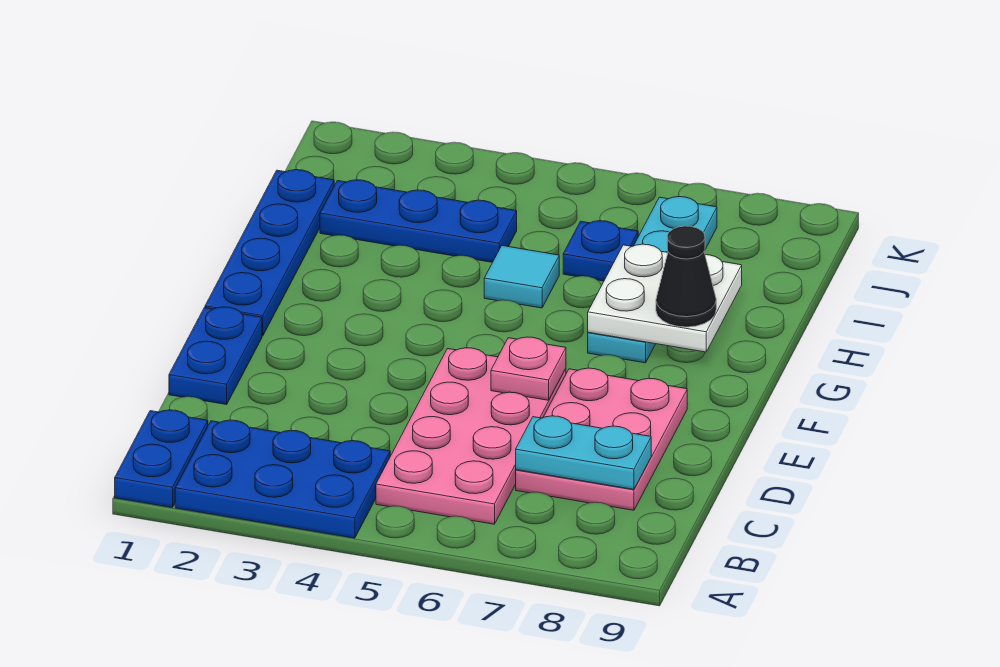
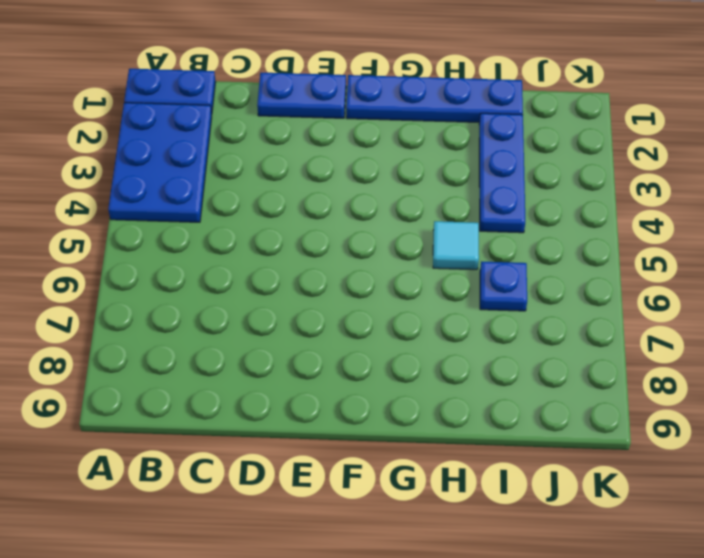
none -> pink 2x4 plate [376,348,566,524]
none -> pink 2x3 plate [516,368,687,510]
none -> cyan 1x4 plate [588,197,717,363]

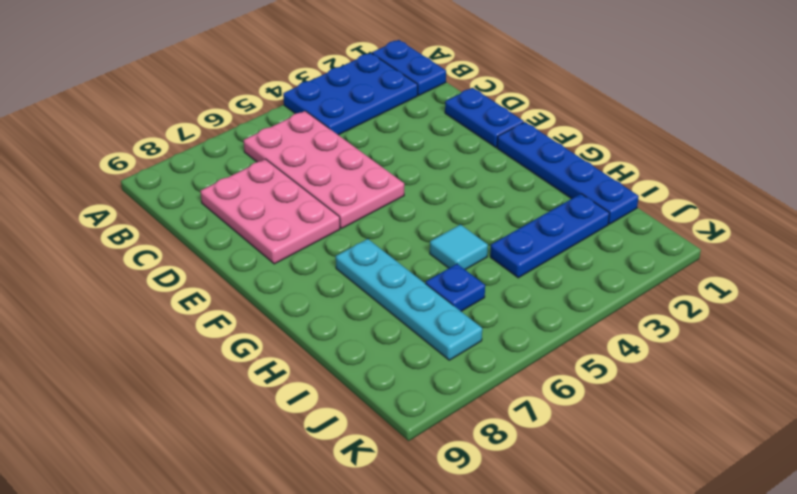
none -> cyan 1x2 plate [516,416,651,489]
none -> pink 1x1 plate [491,337,566,400]
none -> white 2x2 plate [588,244,742,352]

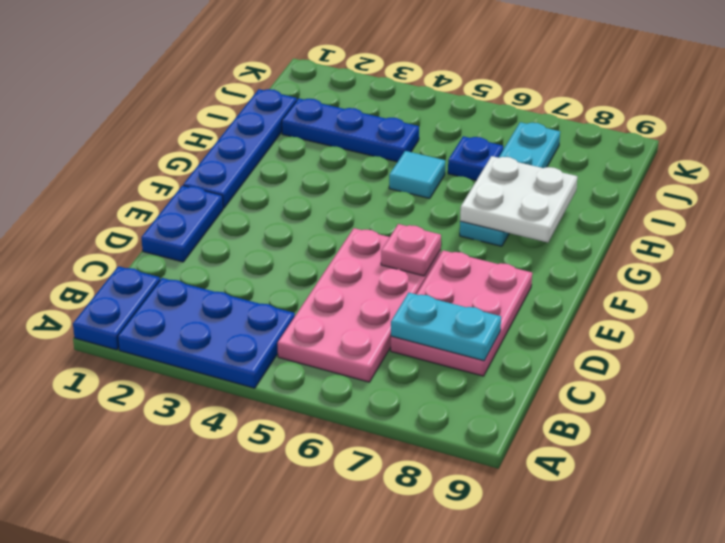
none -> black 1x1 cone [656,226,716,327]

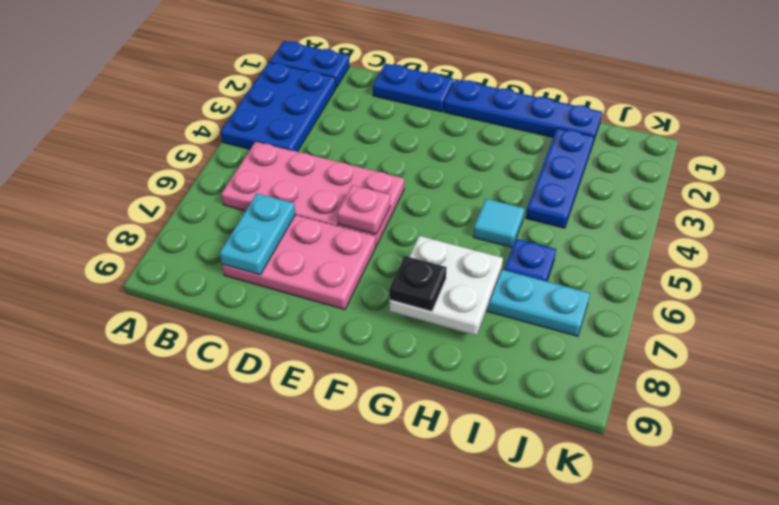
black 1x1 plate [389,256,447,311] -> black 1x1 cone [656,226,716,327]

